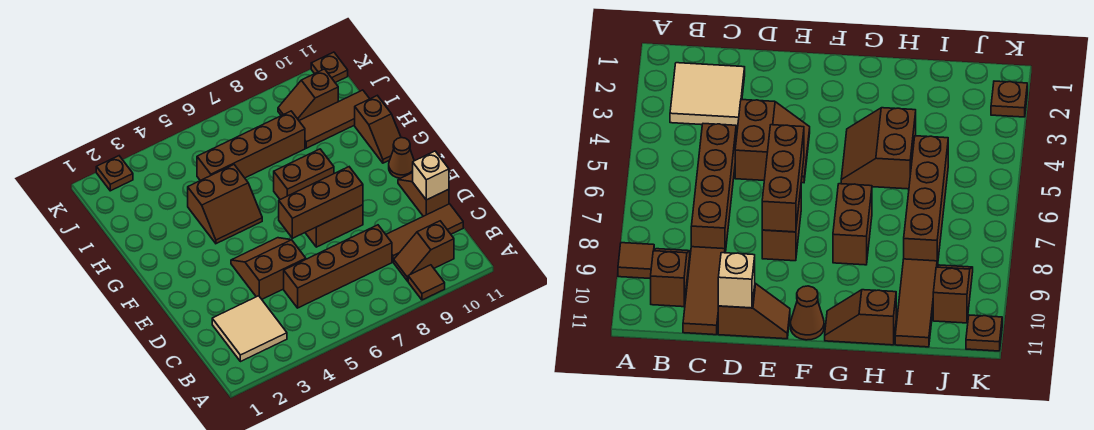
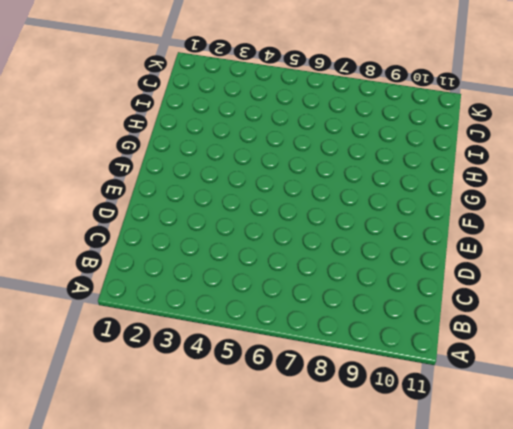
none -> brown 1x1 tile [408,265,445,300]
none -> tan 2x2 tile [212,296,287,362]
none -> brown 1x2 slope [394,221,454,281]

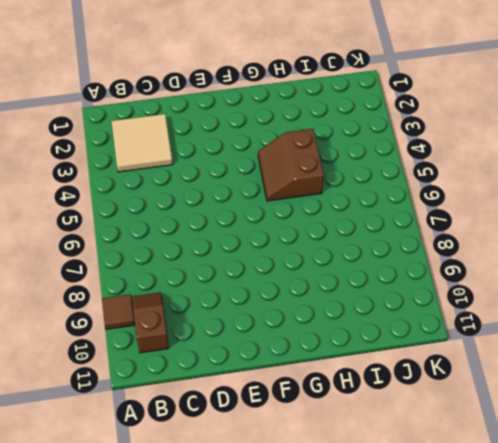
none -> brown 1x4 brick [284,225,392,308]
none -> brown 1x3 tile [386,204,463,262]
none -> brown 2x2 slope [231,238,306,299]

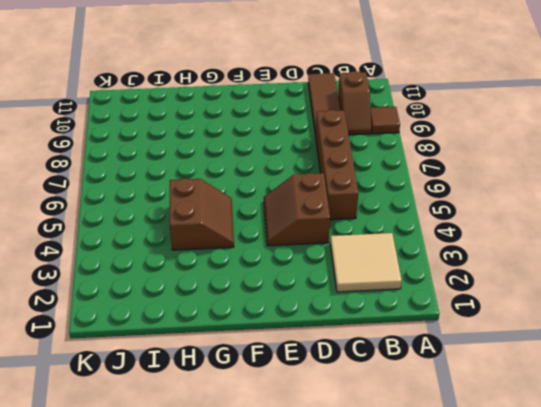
none -> brown 1x2 slope [398,173,449,216]
none -> brown 1x2 brick [305,205,363,247]
none -> brown 1x1 cone [389,138,414,178]

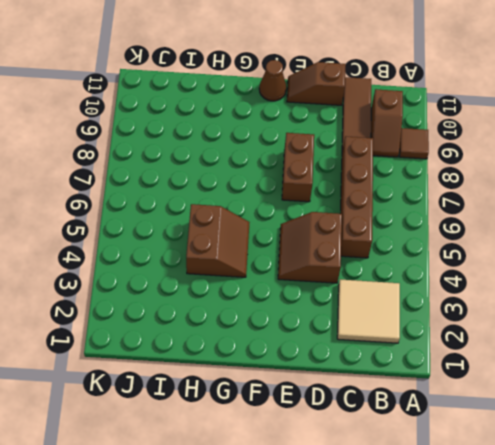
none -> brown 1x2 brick [274,149,334,199]
none -> brown 1x2 slope [355,96,401,163]
none -> brown 1x4 brick [197,111,305,181]

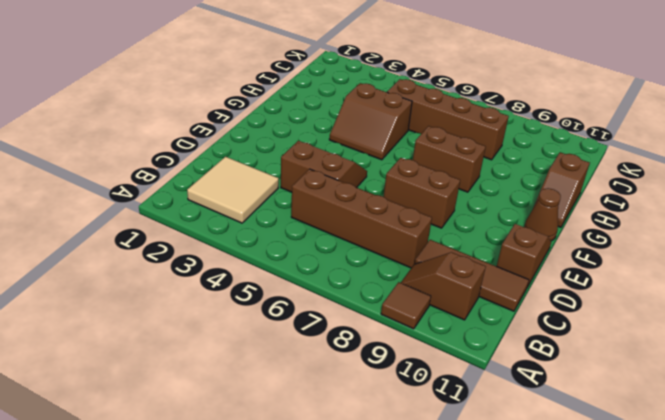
none -> brown 1x3 tile [299,90,369,148]
none -> brown 1x2 slope [278,69,338,120]
none -> brown 1x1 plate [96,156,133,191]

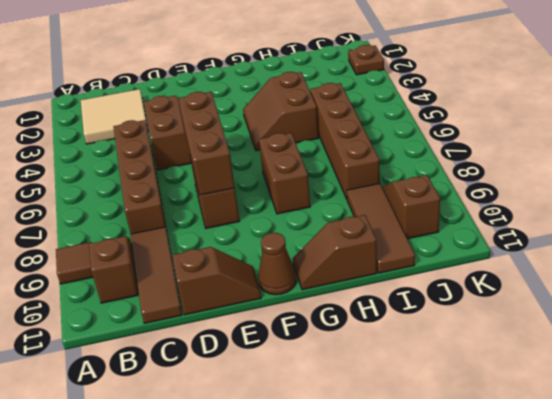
none -> brown 1x1 plate [311,52,348,83]
none -> tan 1x1 brick [413,151,449,200]

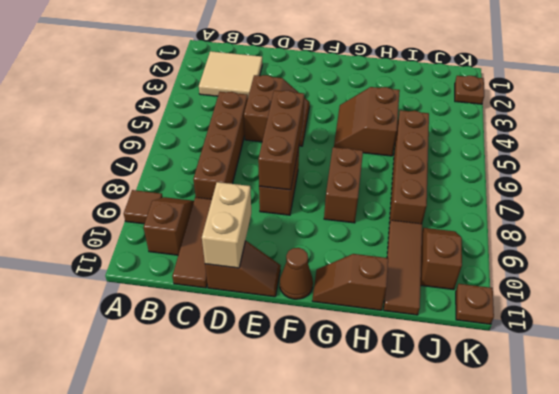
tan 1x2 brick [202,182,251,268] -> tan 1x1 brick [413,151,449,200]

